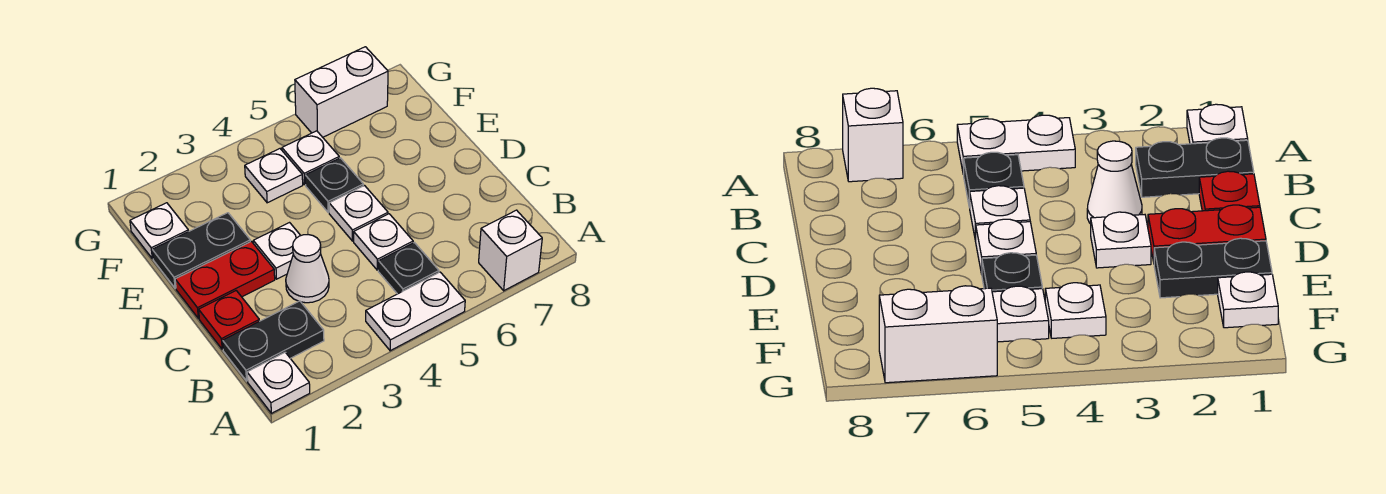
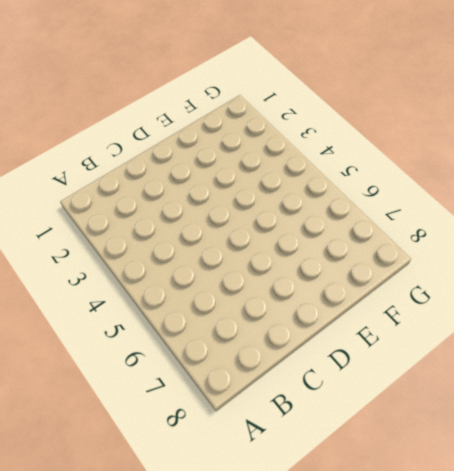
none -> white 1x1 plate [247,352,310,413]
none -> white 1x2 plate [366,272,465,351]
none -> white 1x1 brick [479,210,542,291]

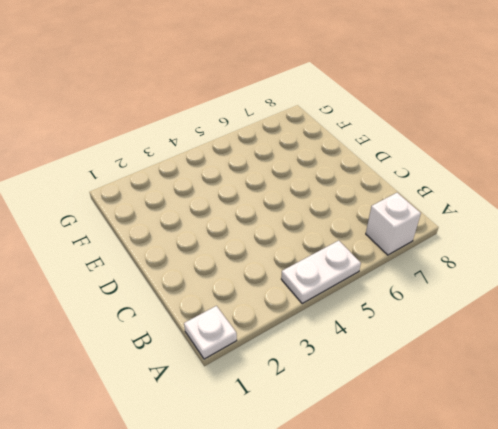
none -> black 1x2 plate [223,301,324,381]
none -> black 1x1 plate [378,243,439,294]
none -> red 1x1 plate [199,291,259,349]

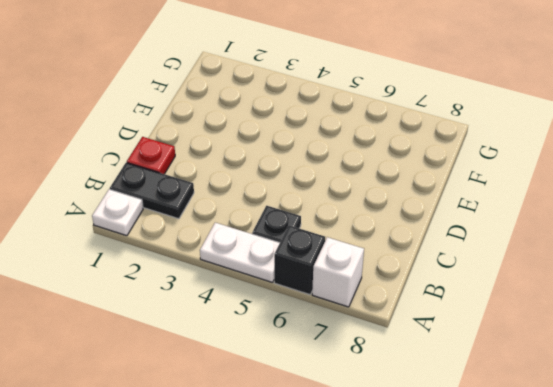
black 1x1 brick [274,225,325,295] -> none
none -> white 1x1 cone [286,235,329,303]
none -> white 1x1 plate [354,214,413,270]
none -> red 1x2 plate [175,241,275,319]

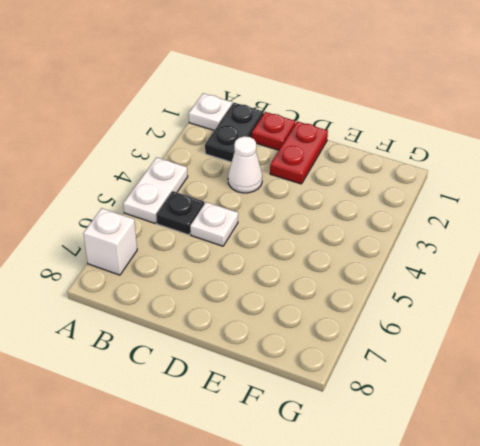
none -> white 1x1 plate [253,223,301,279]
none -> white 1x1 plate [329,186,388,241]
none -> black 1x2 plate [152,213,250,288]

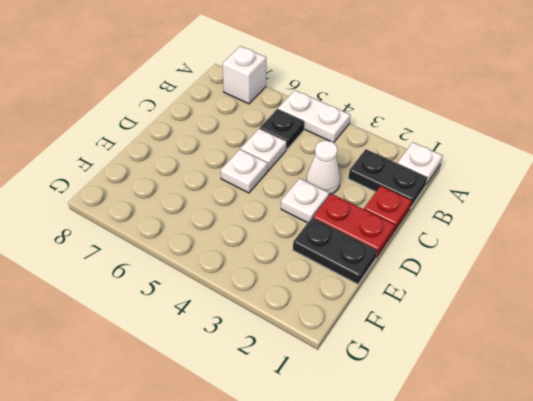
none -> black 1x1 plate [305,158,363,213]
none -> white 1x1 plate [130,203,189,259]
none -> white 1x1 plate [245,149,303,203]

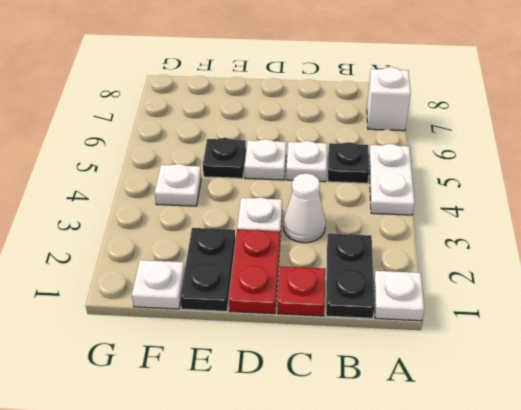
none -> white 1x1 plate [282,131,339,185]
none -> white 1x2 brick [295,47,388,137]

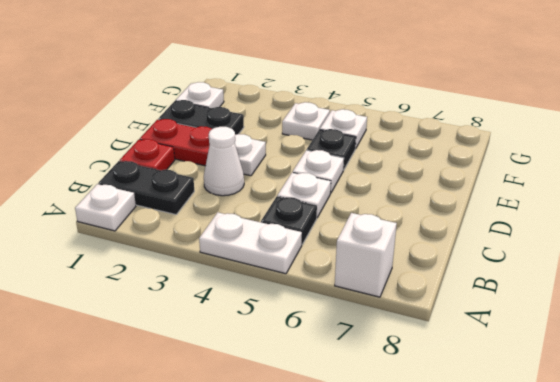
none -> white 1x2 brick [295,47,388,137]

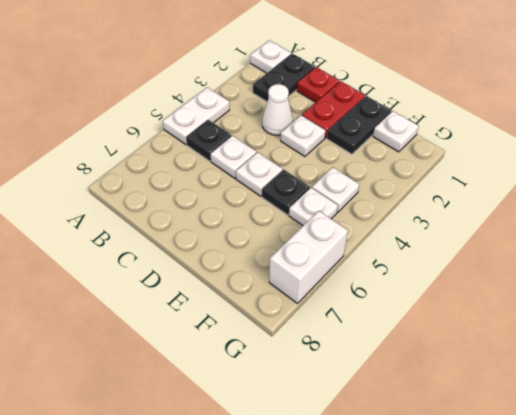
none -> white 1x1 brick [479,210,542,291]

